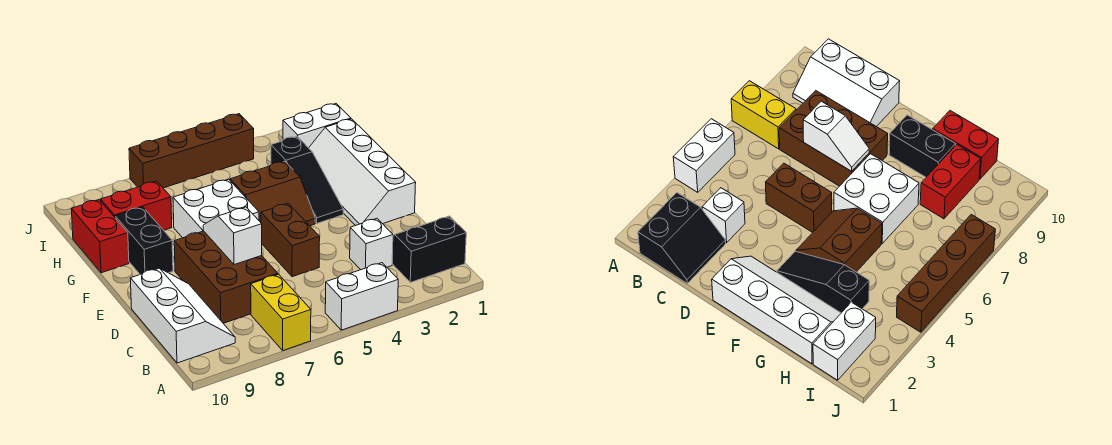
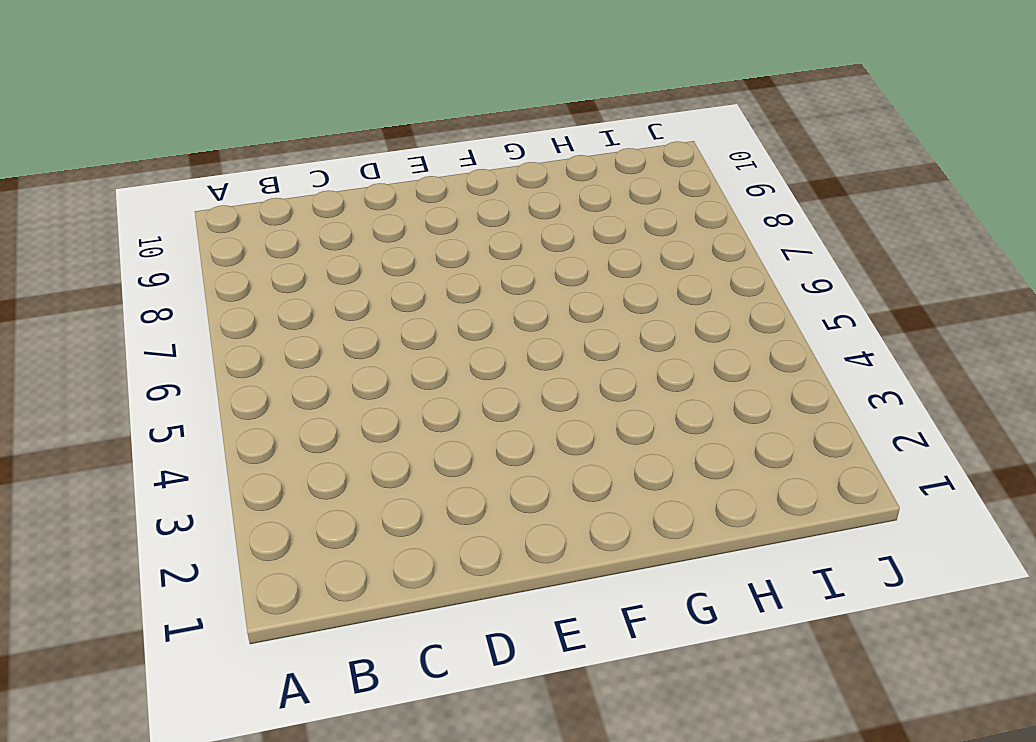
none -> white 1x2 brick [325,263,398,330]
none -> yellow 1x2 brick [251,274,311,350]
none -> black 2x2 slope [392,216,466,282]

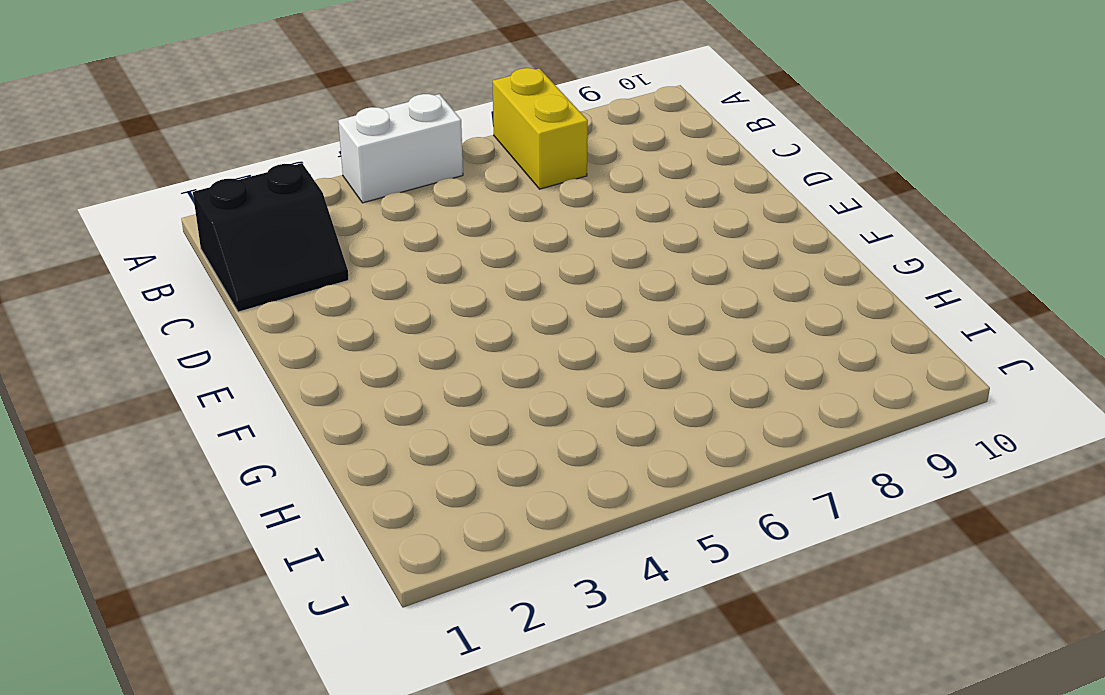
none -> white 2x3 slope [130,268,235,363]
none -> white 1x1 brick [350,219,393,270]
none -> brown 2x3 brick [174,231,278,323]

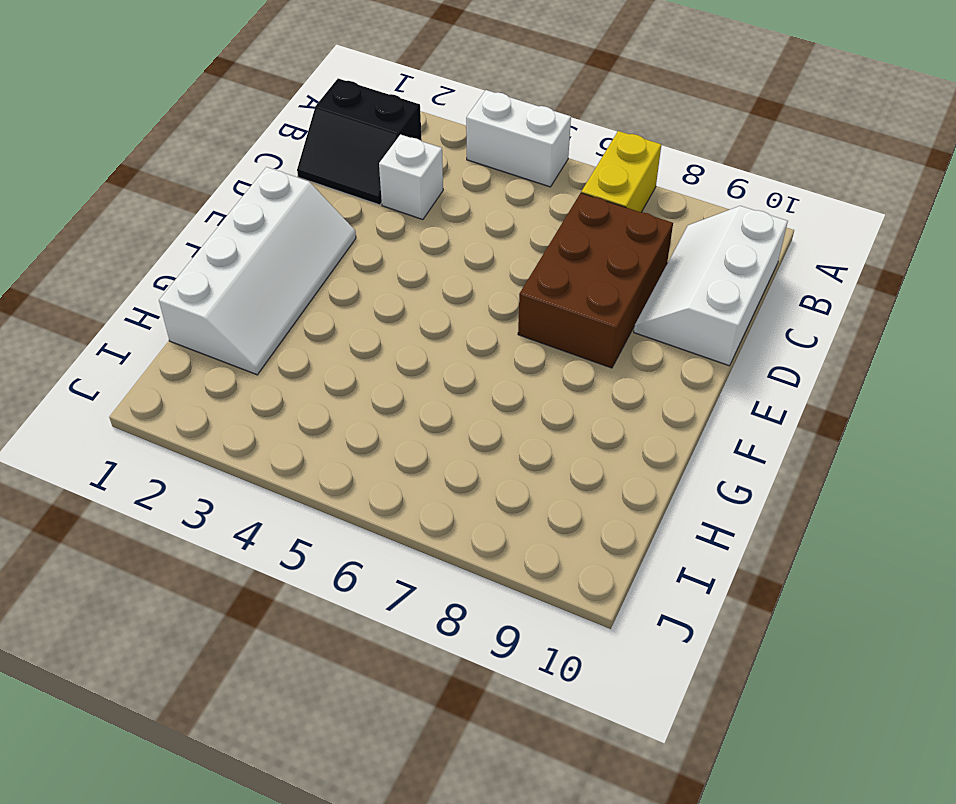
none -> brown 1x2 brick [261,203,320,277]
none -> black 1x3 slope [271,136,343,223]
none -> brown 2x2 slope [230,161,315,226]

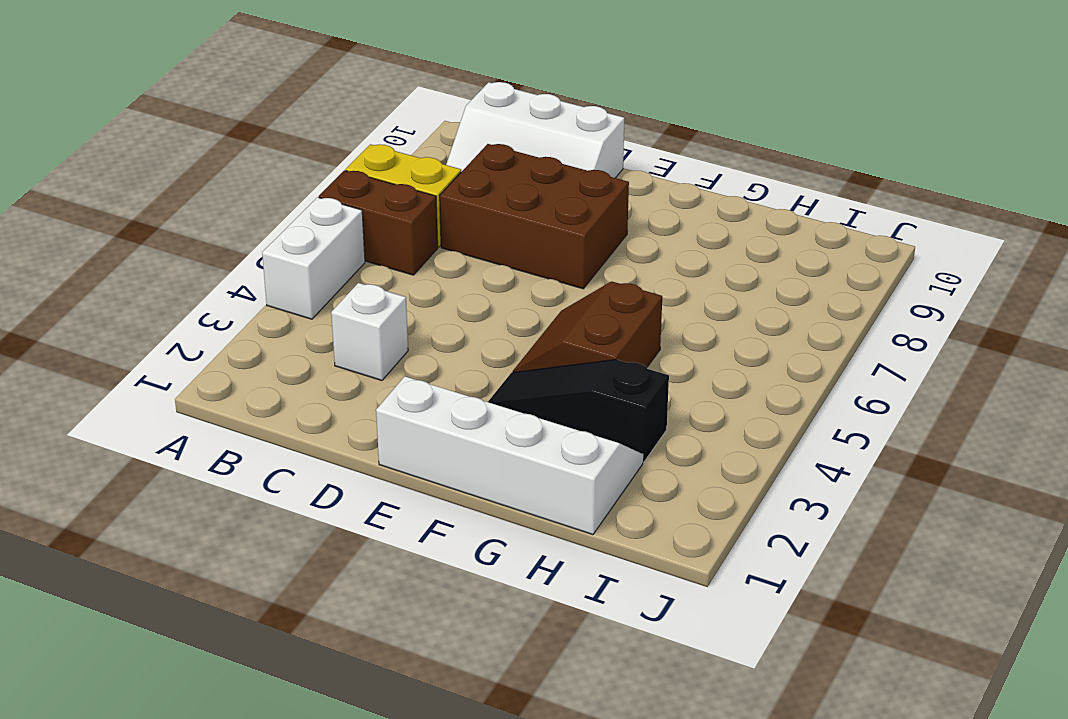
brown 1x2 brick [319,170,438,275] -> brown 1x2 brick moved to [261,203,320,277]
none -> black 2x2 slope [392,216,466,282]
none -> white 2x2 brick [173,179,259,238]
none -> black 1x2 brick [115,207,173,274]

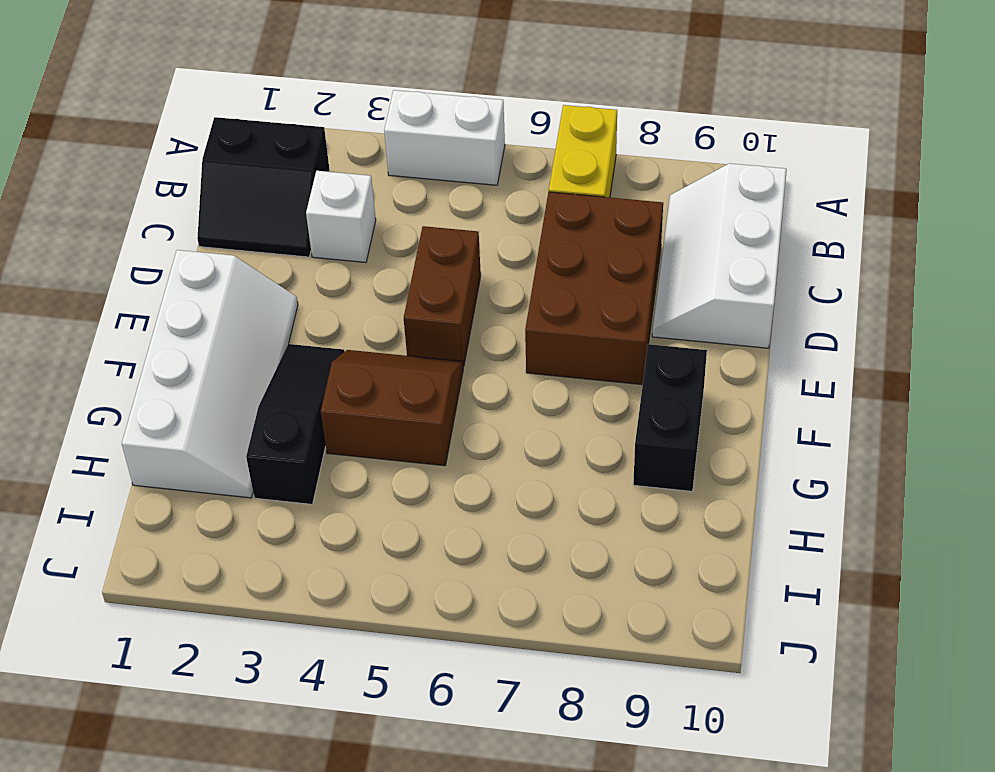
none -> white 2x2 brick [173,179,259,238]
none -> red 1x2 brick [71,200,129,273]
none -> red 1x2 brick [101,181,172,230]

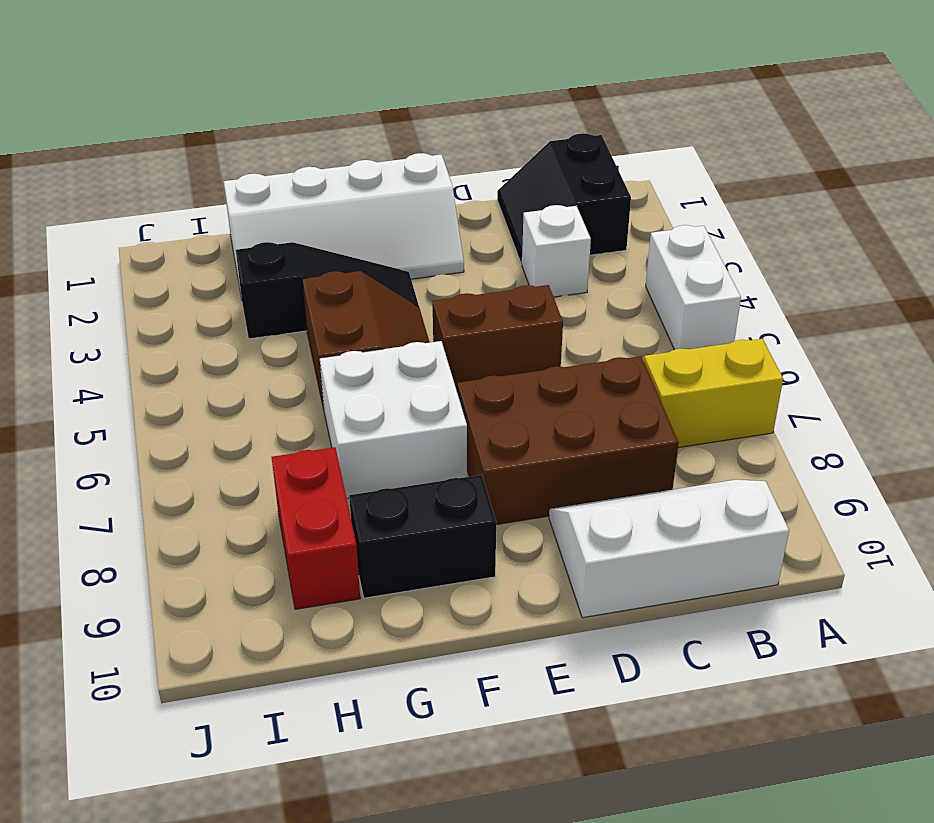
none -> red 1x2 brick [71,200,129,273]
none -> white 1x2 brick [283,104,351,148]
none -> brown 1x4 brick [129,114,254,188]

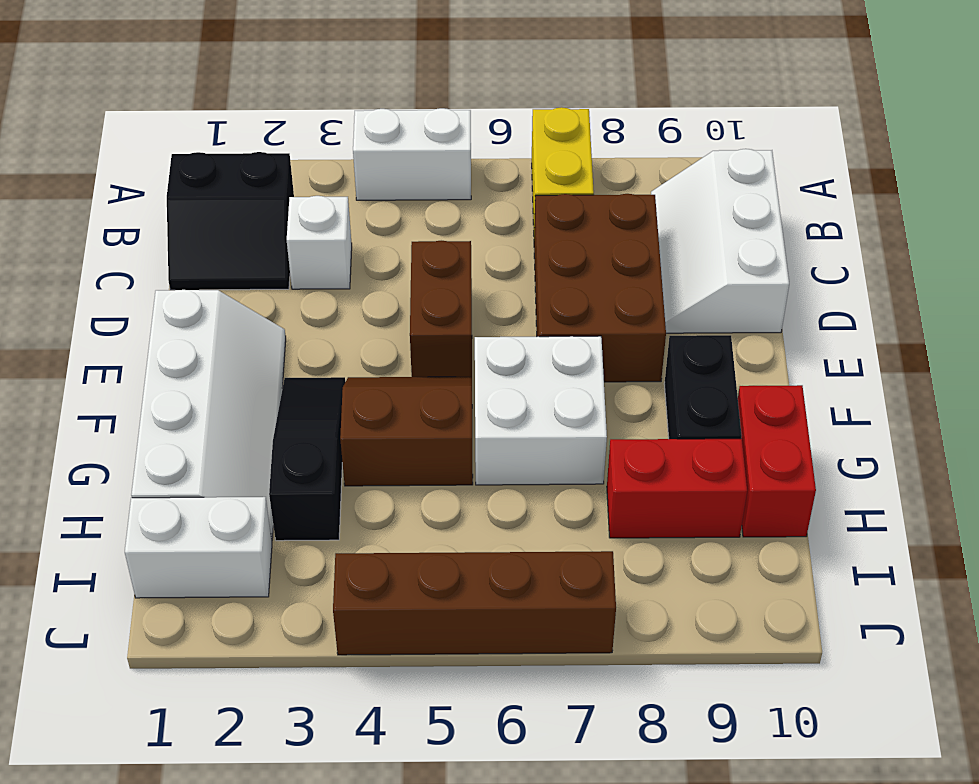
none -> white 1x2 slope [203,207,262,265]

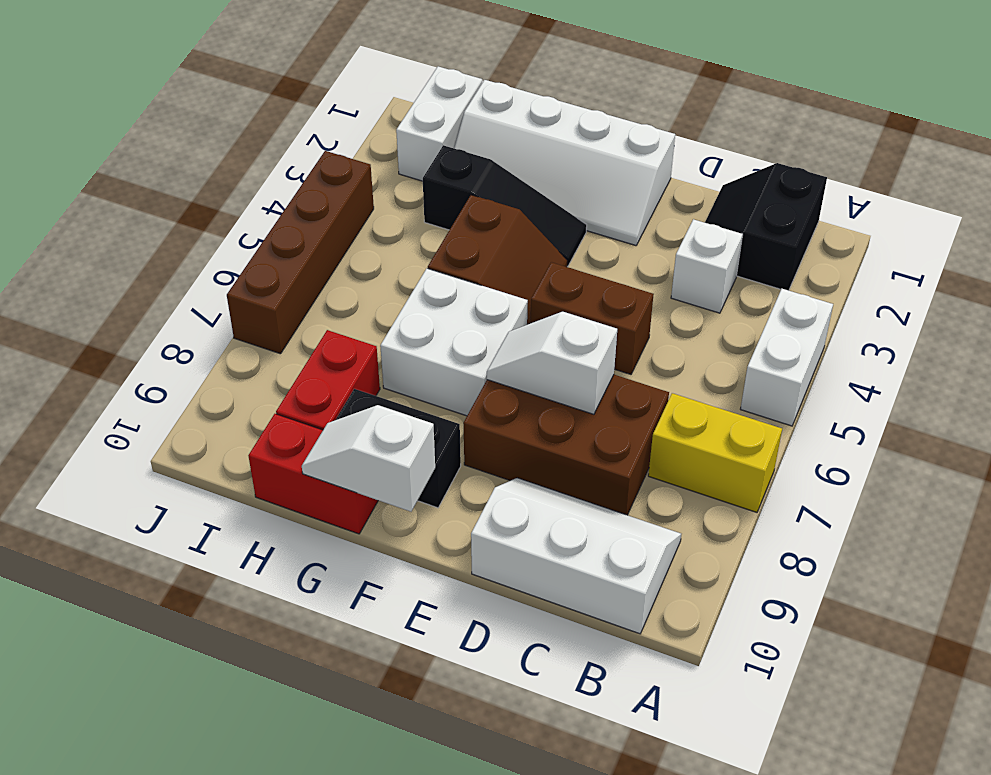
white 1x2 slope [302,405,435,512] -> none

